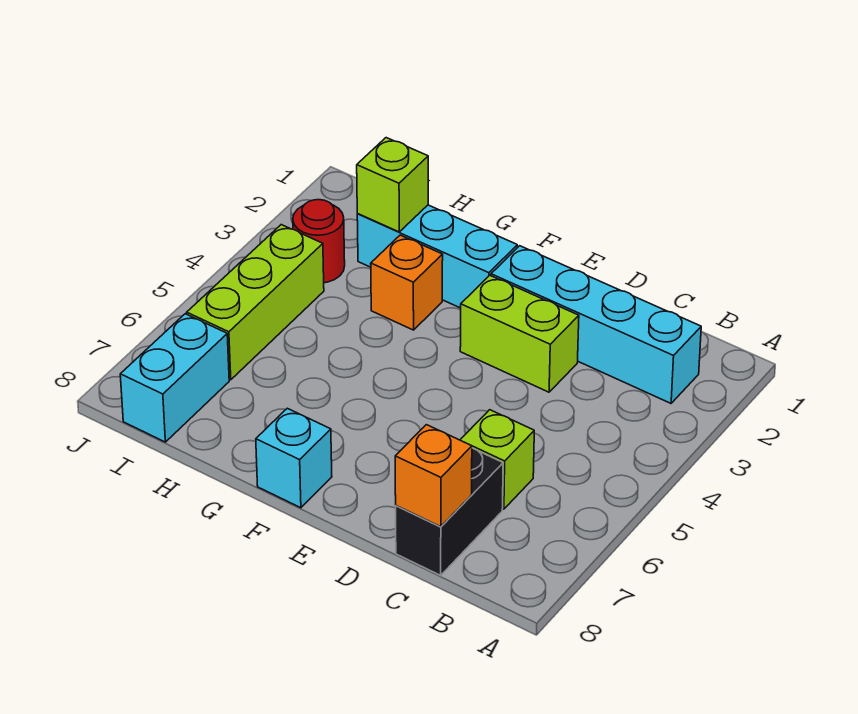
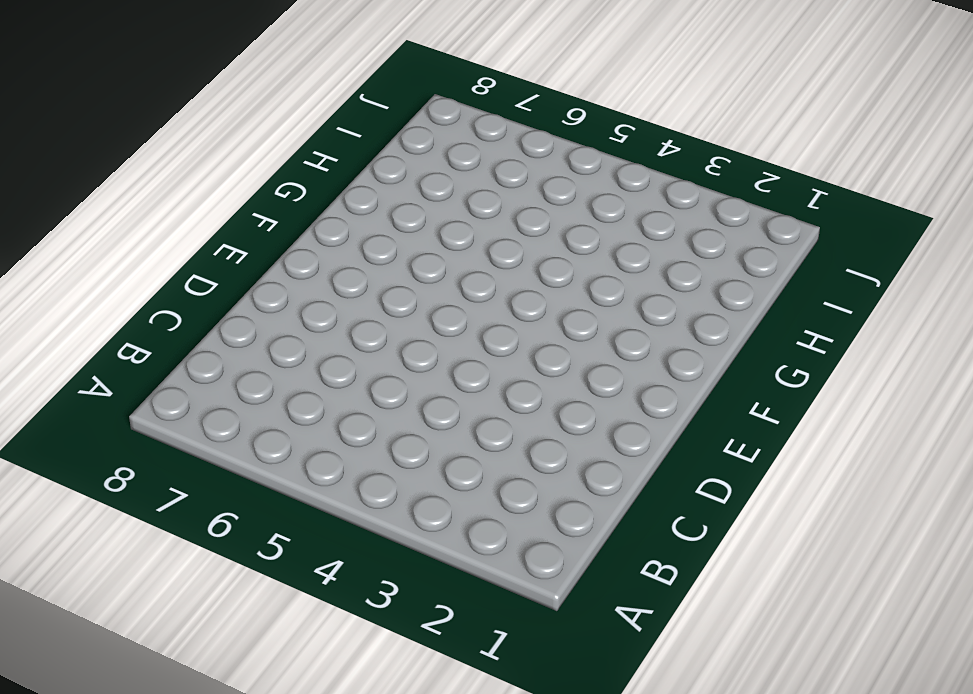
none -> cyan 1x4 brick [491,246,701,403]
none -> lime 1x1 brick [460,410,534,509]
none -> black 1x2 brick [396,448,503,575]

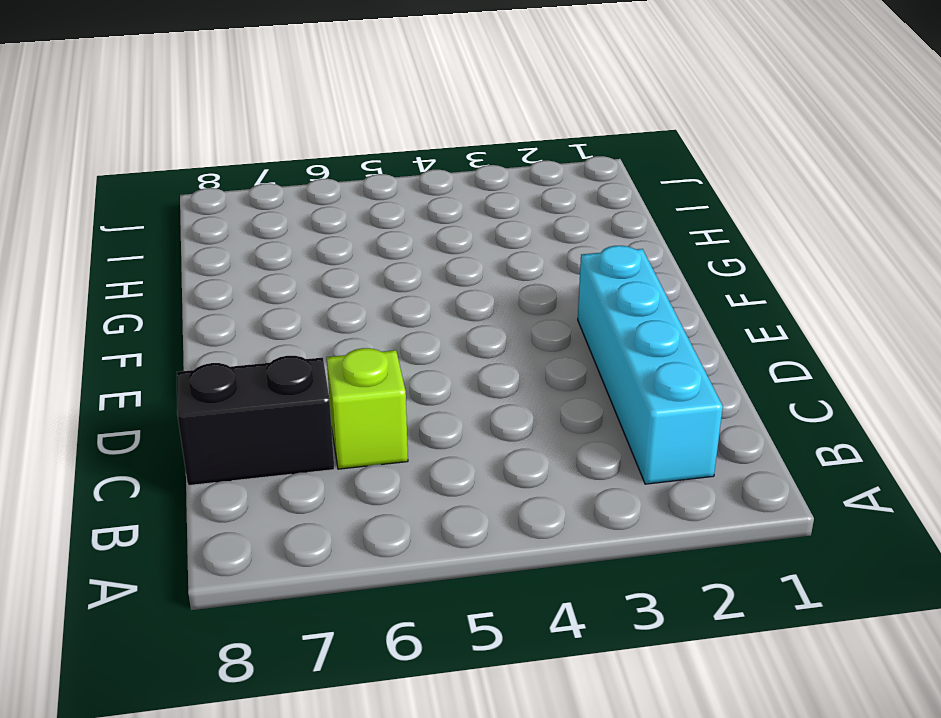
none -> lime 1x2 brick [460,275,579,392]
none -> cyan 1x3 brick [357,205,517,308]
none -> cyan 1x1 brick [256,408,332,508]

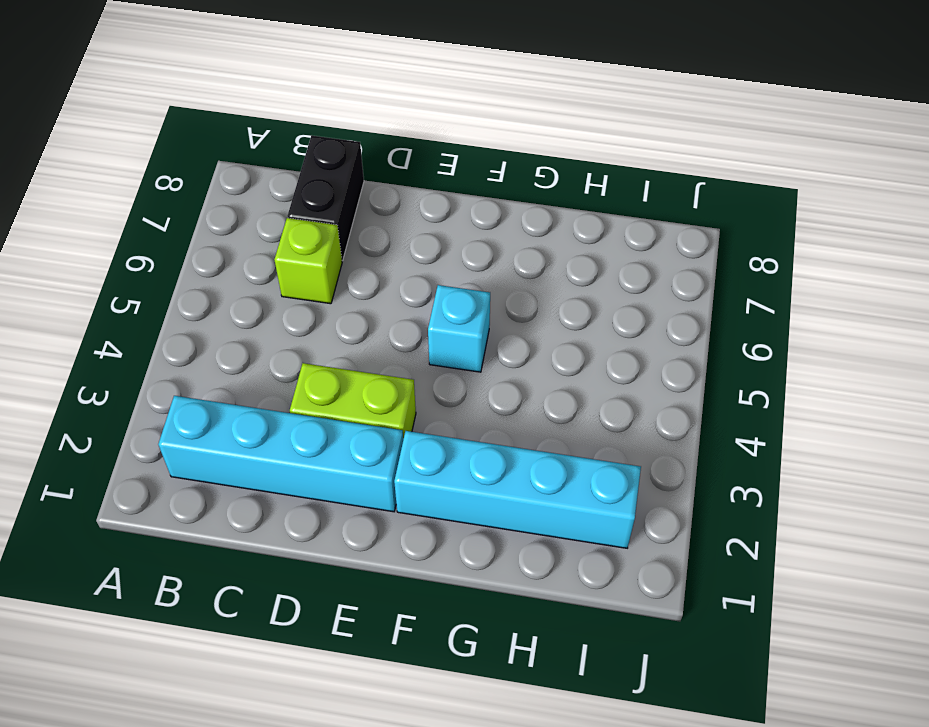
cyan 1x4 brick [394,431,641,548] -> cyan 1x3 brick [357,205,517,308]
cyan 1x1 brick [428,285,490,372] -> cyan 1x1 brick moved to [256,408,332,508]
none -> orange 1x1 brick [371,235,443,330]
none -> red 1x1 round brick [293,200,345,283]
none -> lime 1x3 brick [187,225,324,380]

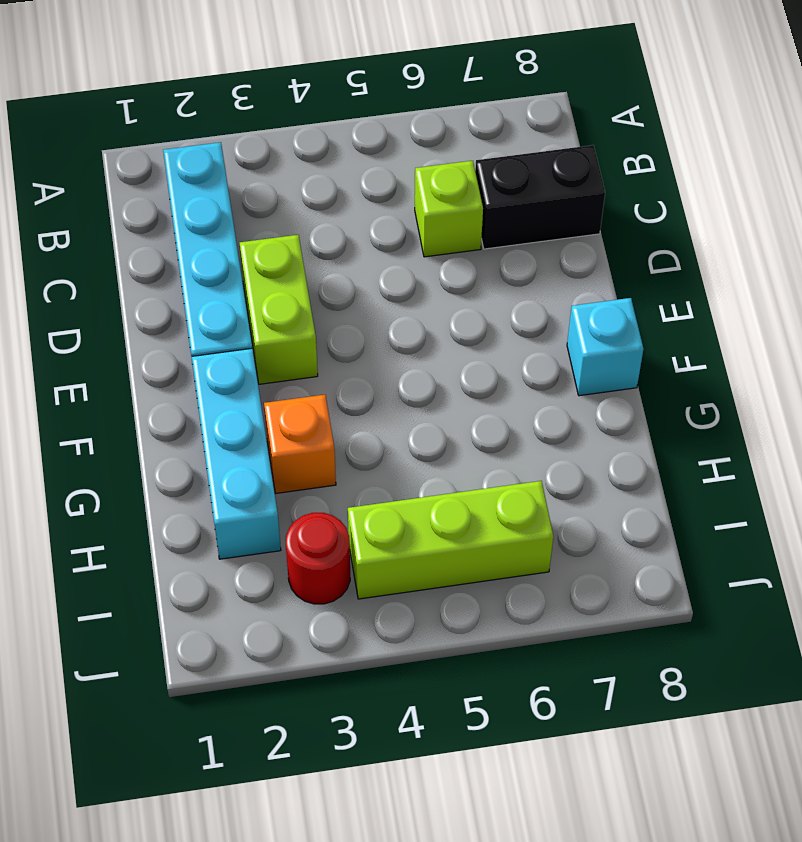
none -> cyan 1x2 brick [120,314,229,442]
none -> orange 1x1 brick [395,425,472,527]
none -> lime 1x1 brick [357,138,428,232]

